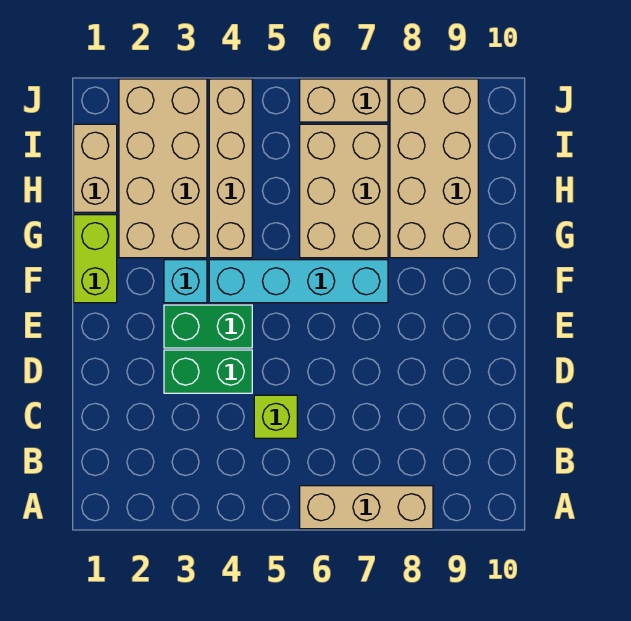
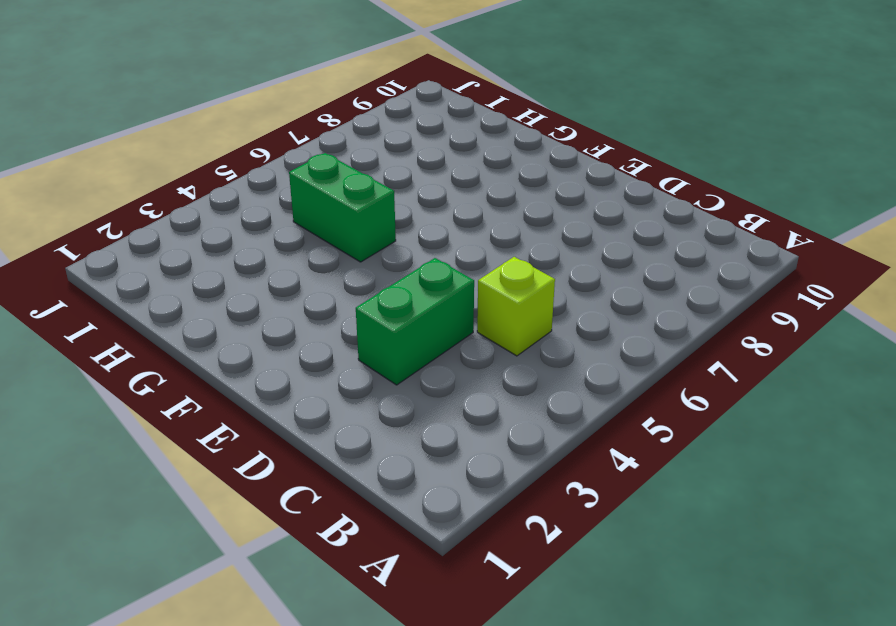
green 1x2 brick [289,153,396,262] -> green 1x2 brick turned to [164,305,252,348]
none -> tan 1x3 brick [300,486,433,529]
none -> lime 1x2 brick [74,215,117,303]
none -> cyan 1x1 brick [164,260,207,303]

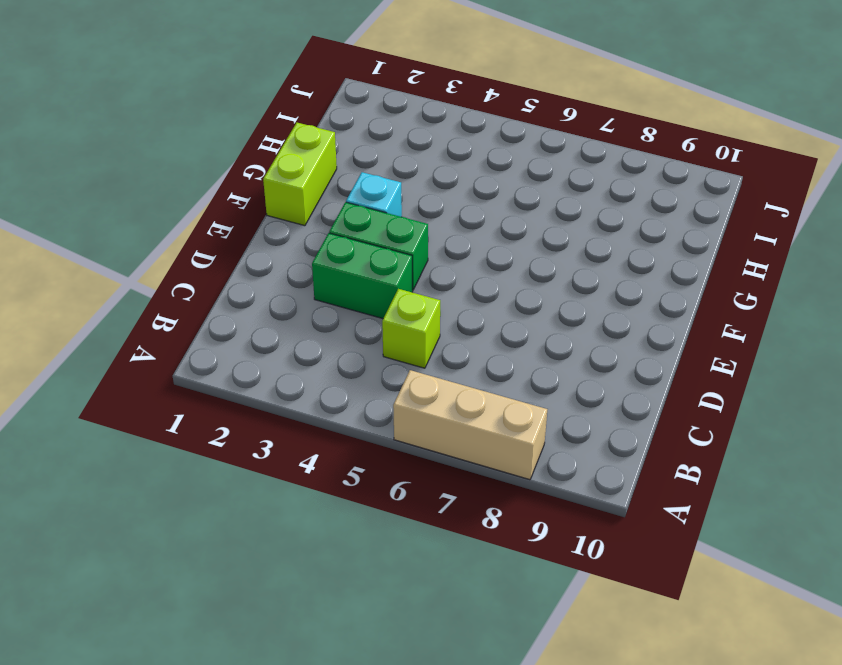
none -> cyan 1x4 brick [209,260,388,303]
none -> tan 2x4 brick [119,79,207,258]
none -> tan 1x4 brick [209,79,252,258]

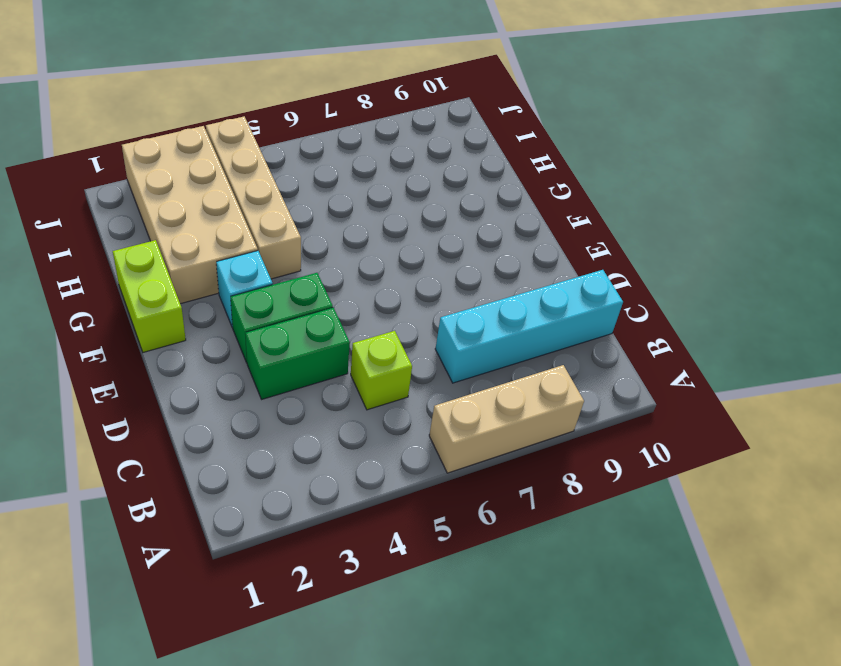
cyan 1x4 brick [435,270,623,383] -> cyan 1x4 brick moved to [209,260,388,303]
none -> tan 2x3 brick [300,124,388,258]
none -> tan 2x4 brick [390,79,478,258]
none -> tan 1x2 brick [74,124,117,212]

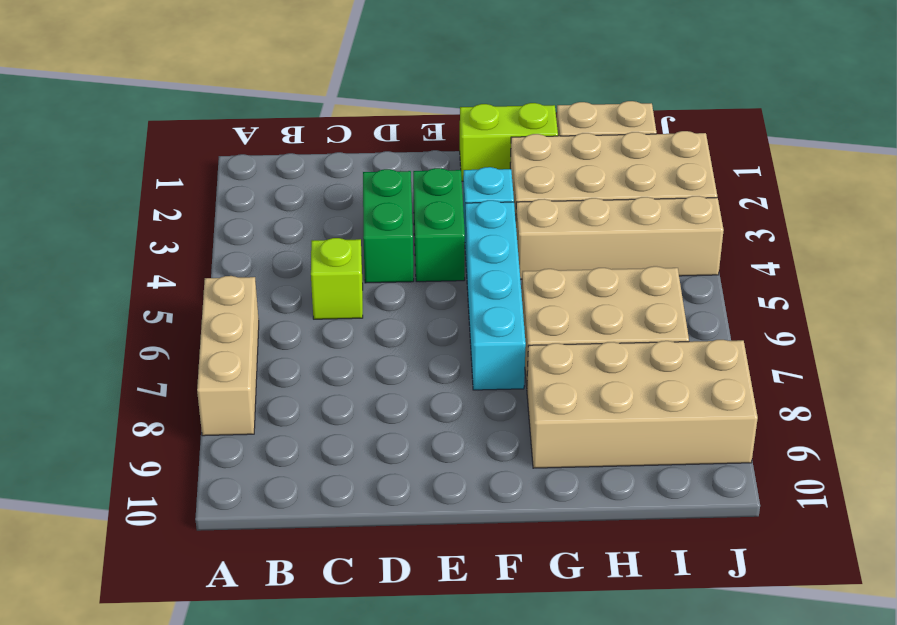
none -> tan 1x2 brick [300,79,388,122]

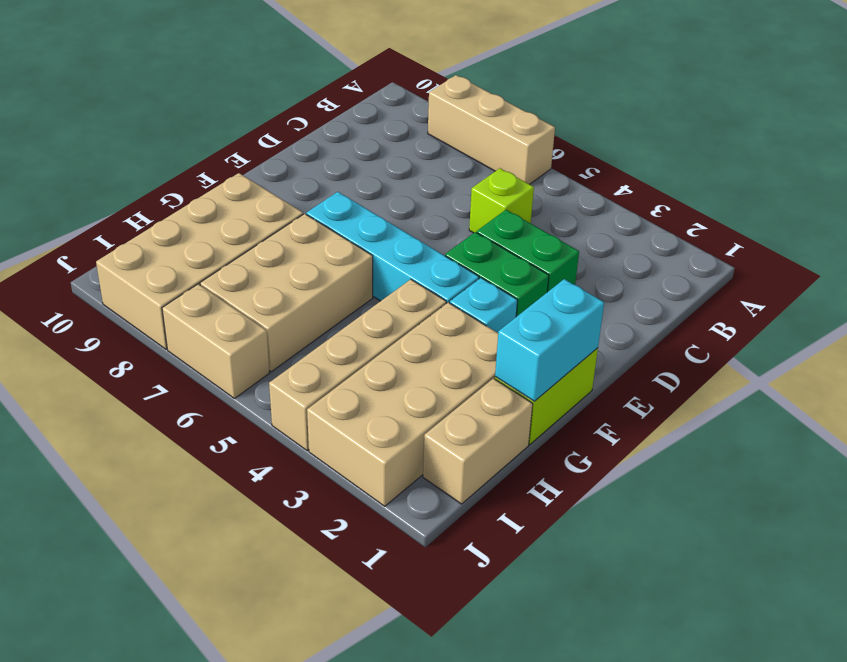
cyan 1x2 brick [495,279,604,401] -> none

